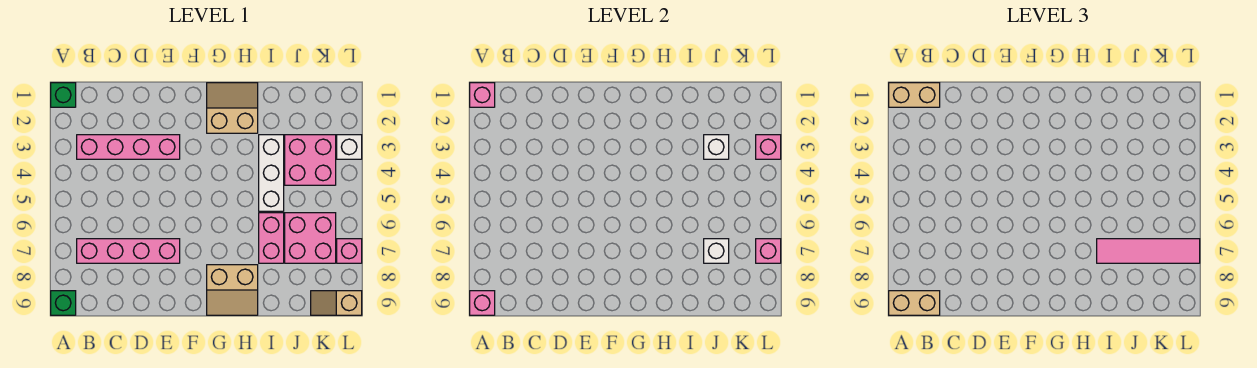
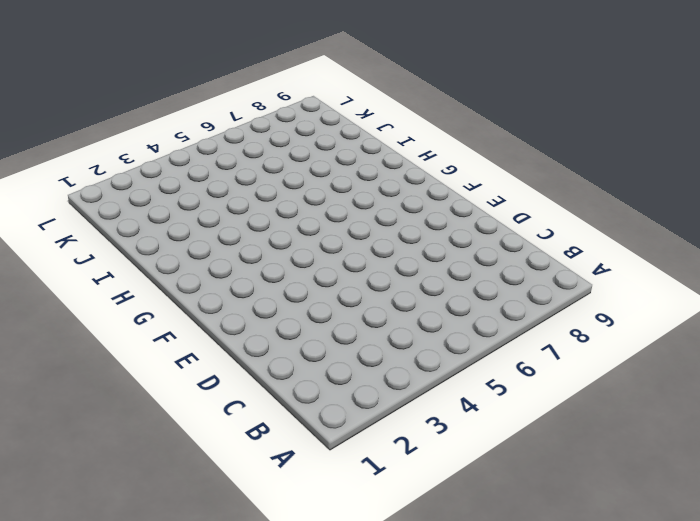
none -> green 1x1 brick [51,83,76,107]
none -> green 1x1 brick [51,291,76,315]
none -> pink 1x4 brick [77,135,180,159]

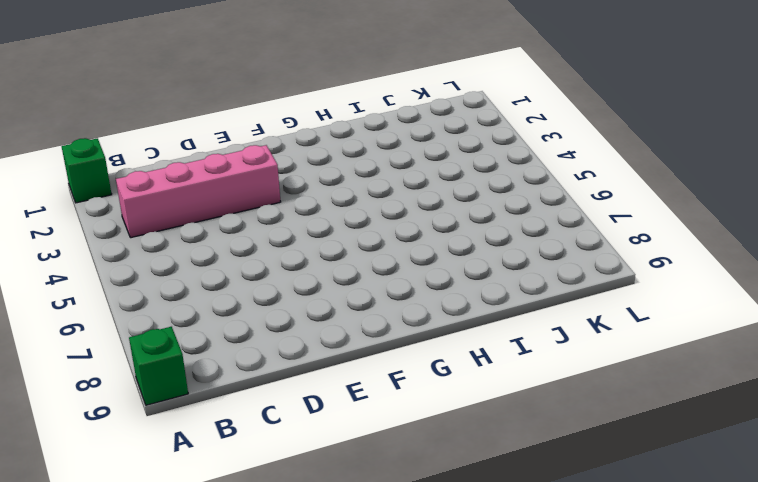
none -> pink 1x4 brick [77,239,180,263]
none -> tan 2x2 slope [207,83,258,133]
none -> tan 2x2 slope [207,265,258,315]

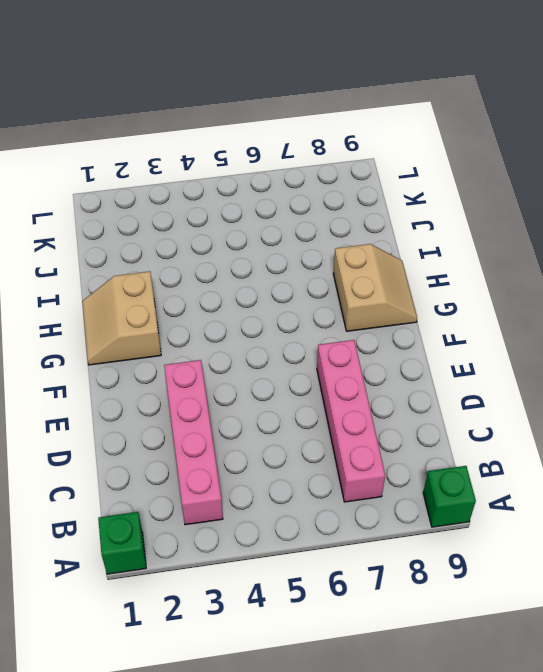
none -> white 1x3 brick [259,135,284,211]
none -> pink 1x2 brick [259,213,284,263]
none -> pink 2x2 brick [285,135,336,185]

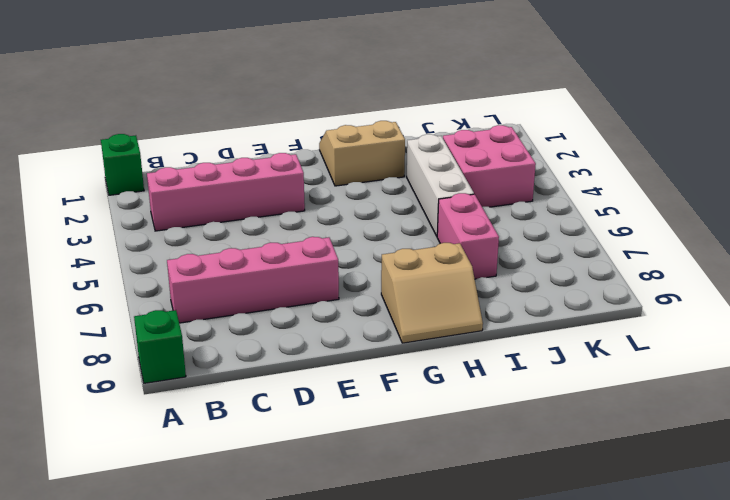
none -> pink 2x2 brick [285,213,336,263]
none -> tan 1x2 slope [311,291,362,315]
none -> white 1x1 brick [337,135,362,159]

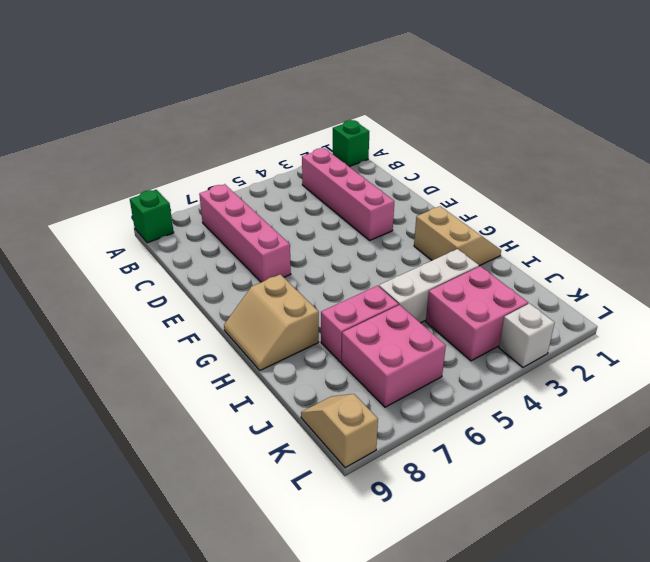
none -> pink 1x1 brick [337,239,362,263]
none -> pink 1x1 brick [470,83,495,107]
none -> pink 1x1 brick [470,291,495,315]

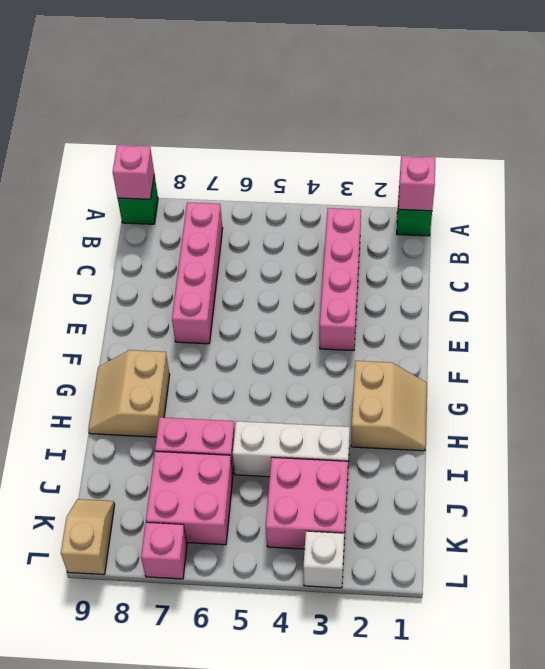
none -> white 1x1 brick [704,135,729,159]
none -> white 1x1 brick [704,239,729,263]
none -> pink 1x1 brick [756,135,781,159]

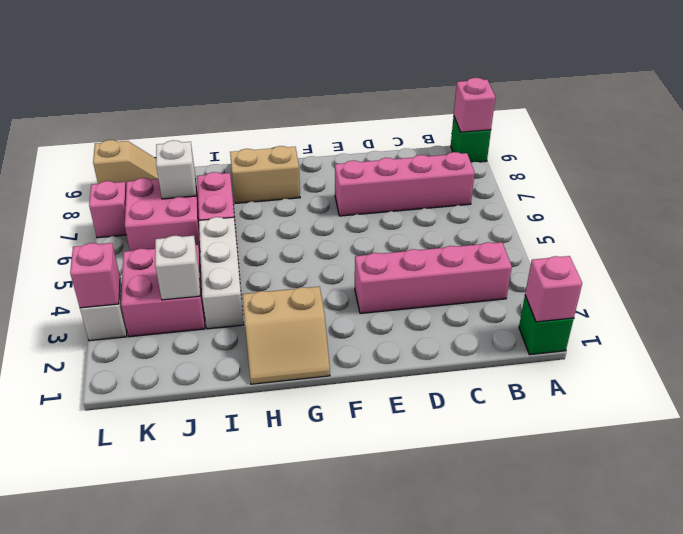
none -> pink 1x1 brick [756,239,781,263]
none -> tan 1x2 brick [889,83,940,107]
none -> tan 1x2 brick [889,291,940,315]

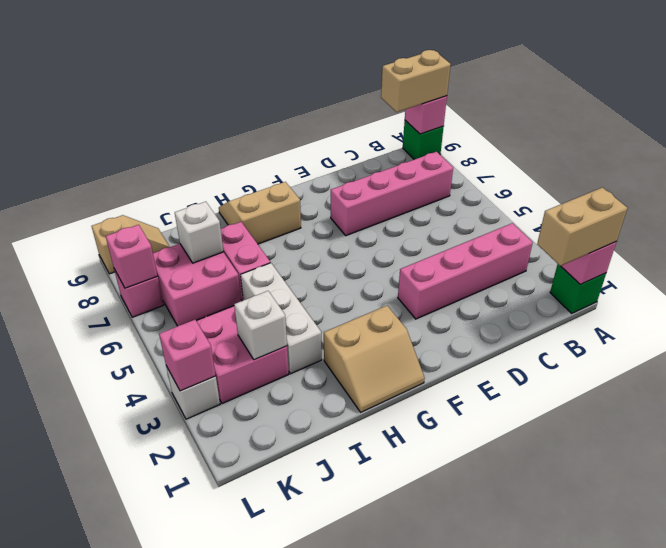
none -> pink 1x4 tile [1097,239,1200,263]

